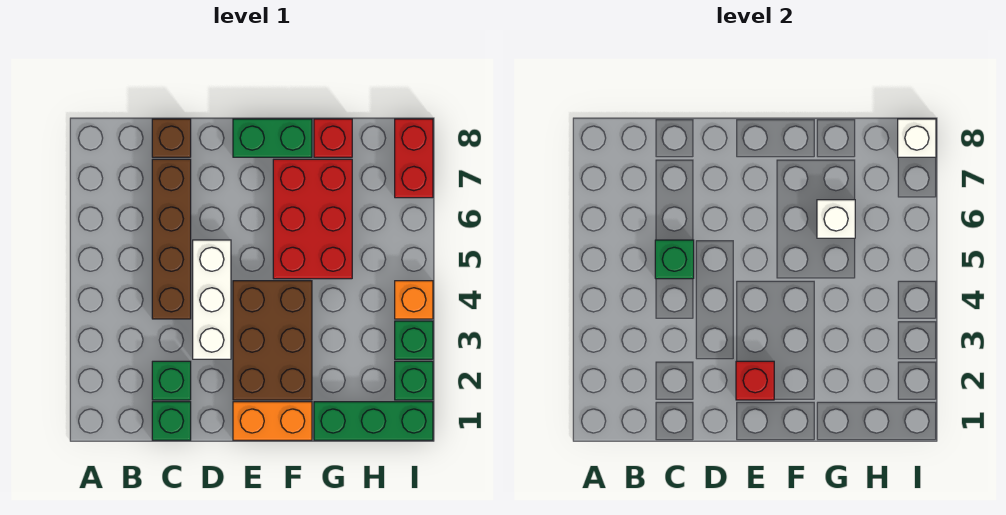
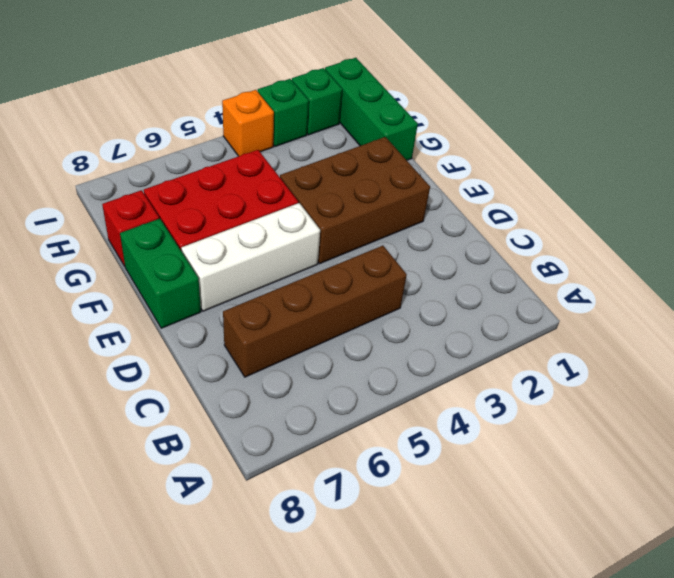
white 1x3 brick [181,203,320,311] -> white 1x3 brick moved to [193,240,231,359]
none -> green 1x1 brick [152,402,191,440]
none -> green 1x1 brick [152,361,191,400]
none -> brown 1x1 brick [152,119,191,157]

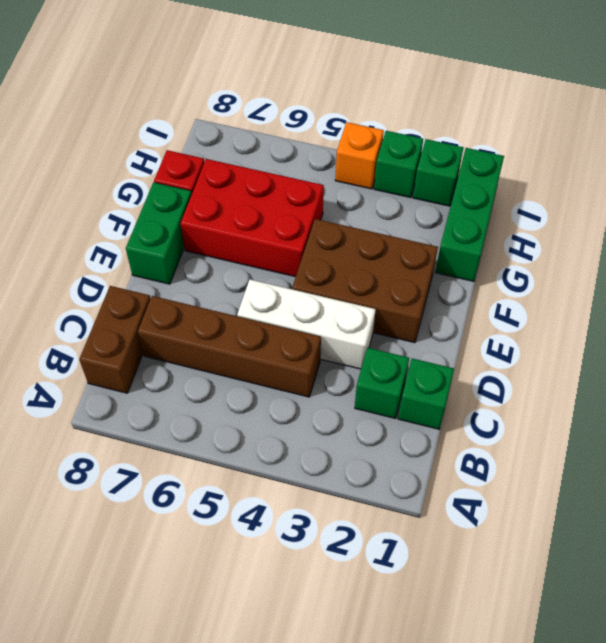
brown 1x2 brick [79,286,151,393] -> brown 1x1 brick [152,119,191,157]
none -> orange 1x2 brick [233,402,312,440]
none -> red 1x2 brick [395,119,433,198]
none -> green 1x1 brick [655,240,694,279]

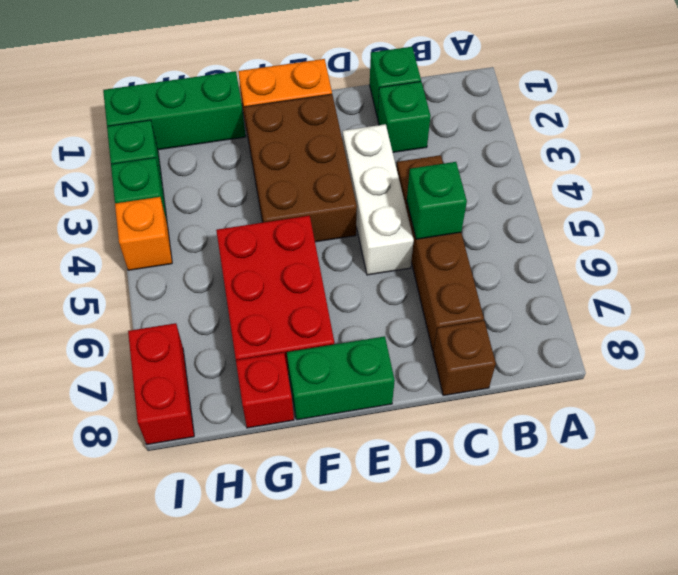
none -> red 1x1 brick [736,361,774,400]
none -> white 1x1 brick [817,200,855,238]
none -> white 1x1 brick [898,119,936,157]

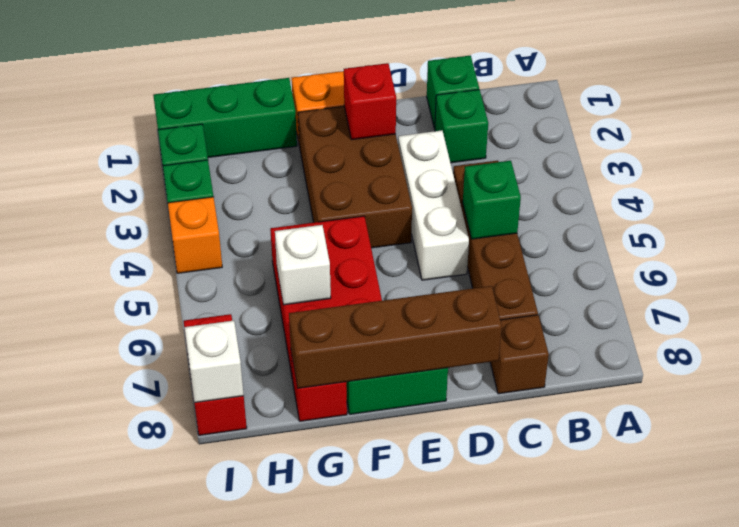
brown 1x4 brick [289,286,502,388] -> none

